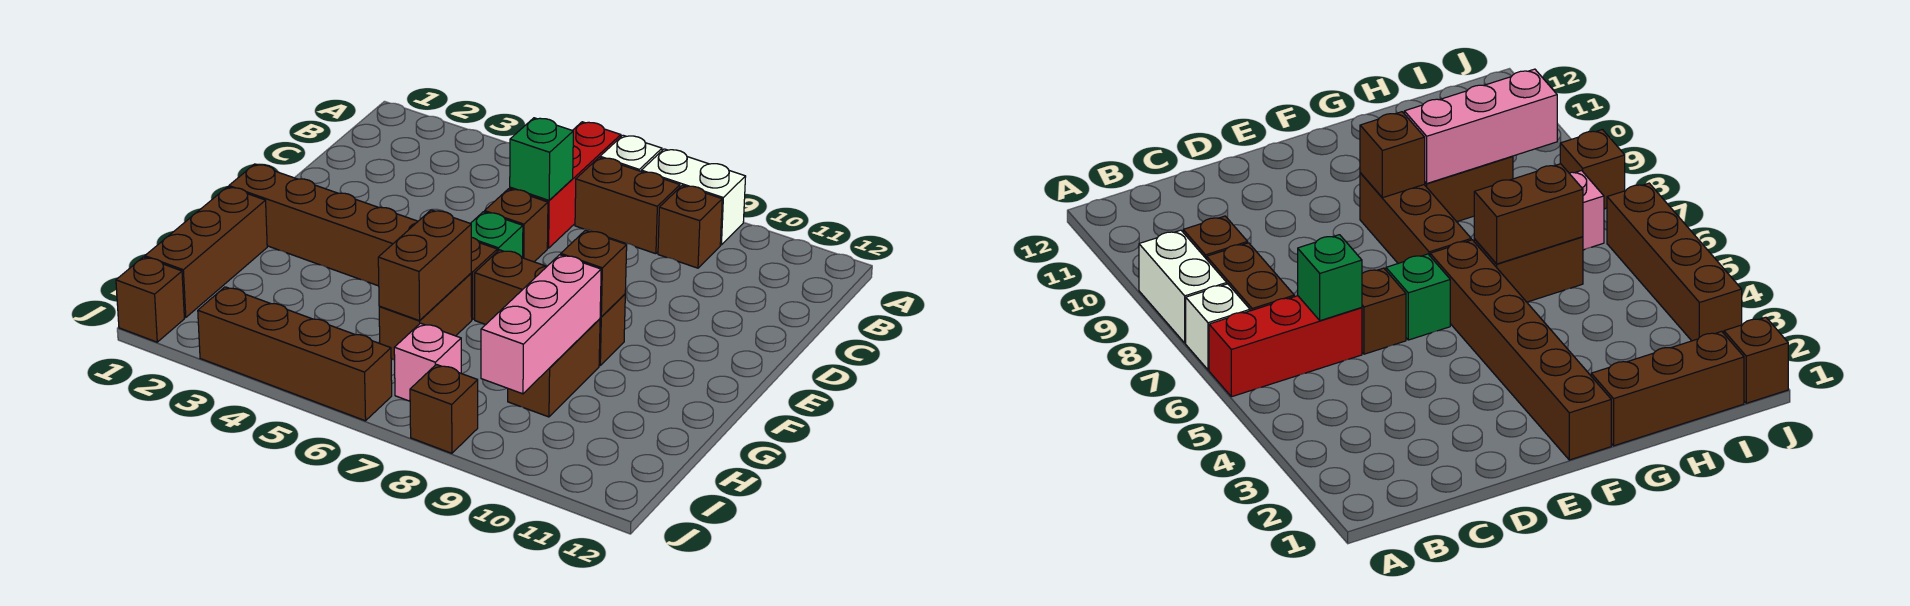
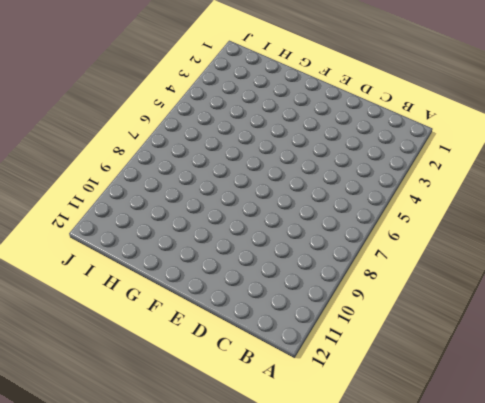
none -> red 1x3 brick [510,122,621,248]
none -> white 1x1 brick [600,135,662,171]
none -> white 1x2 brick [641,149,746,245]

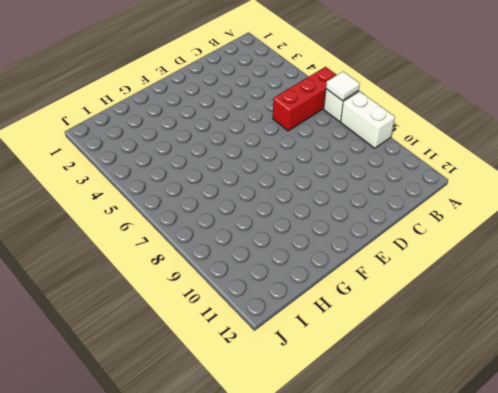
white 1x1 tile [326,71,360,101] -> none
none -> brown 1x2 brick [575,158,680,254]
none -> brown 1x1 brick [658,185,722,268]
none -> brown 1x1 brick [485,189,548,262]

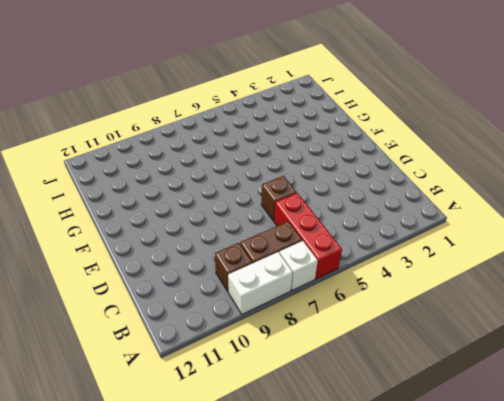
none -> green 1x1 brick [471,212,523,258]
none -> brown 1x6 brick [229,164,497,320]
none -> brown 1x3 brick [475,250,625,366]

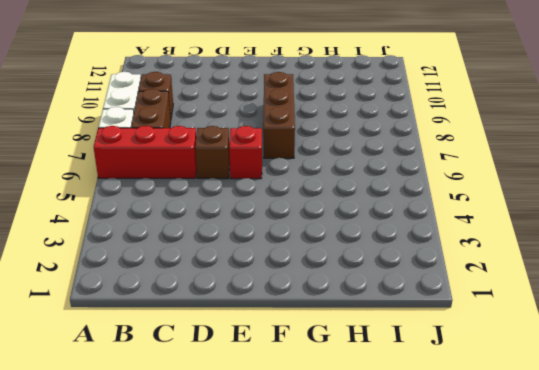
red 1x1 brick [229,126,262,179] -> green 1x1 brick [471,212,523,258]
none -> brown 1x6 brick [229,164,497,320]
none -> brown 1x3 brick [145,187,267,318]
none -> brown 1x2 brick [379,274,472,360]

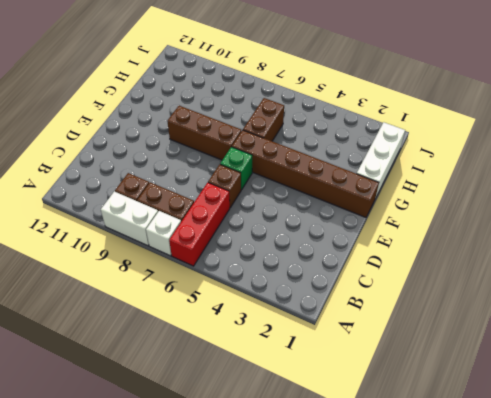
white 1x3 brick [357,122,405,197] -> brown 1x3 brick [145,187,267,318]
none -> brown 1x2 brick [508,319,600,417]
none -> pink 1x1 brick [394,323,461,401]
none -> brown 1x1 brick [116,257,184,342]

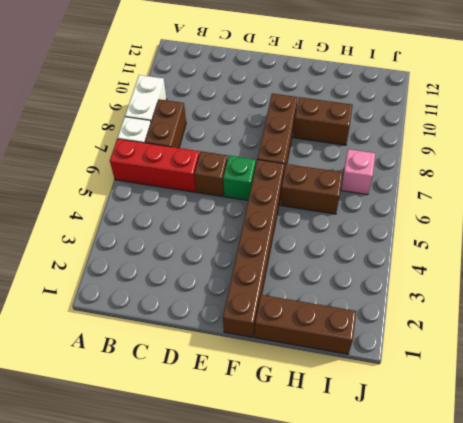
none -> brown 1x1 brick [658,185,722,268]
none -> brown 1x1 brick [116,257,184,342]
none -> brown 1x4 brick [198,287,392,421]

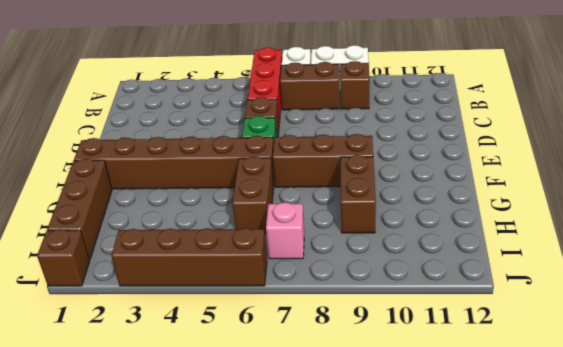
none -> brown 1x1 brick [410,364,478,453]
none -> green 1x1 brick [510,118,573,200]
none -> brown 1x1 brick [561,230,627,317]

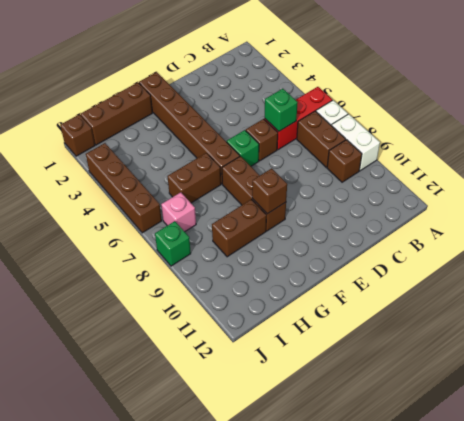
green 1x1 brick [155,221,191,266] -> brown 1x1 brick [410,364,478,453]
none -> brown 1x2 brick [378,210,471,321]
none -> pink 1x3 brick [481,255,601,394]

